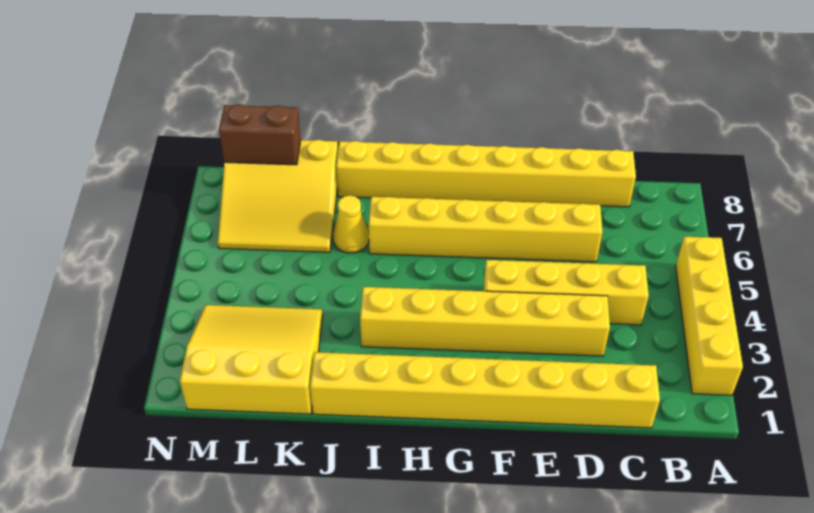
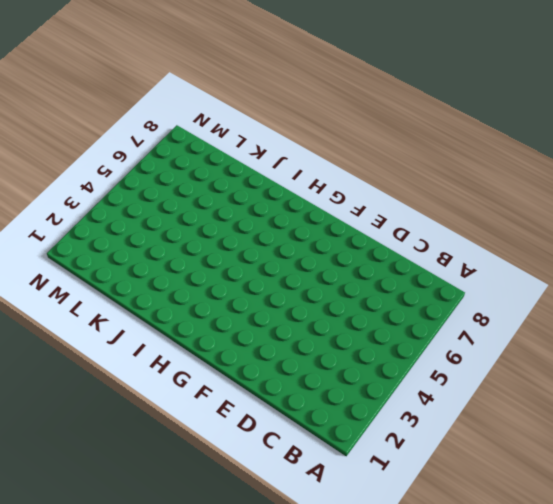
none -> yellow 1x4 brick [676,237,743,395]
none -> yellow 1x8 brick [310,352,660,428]

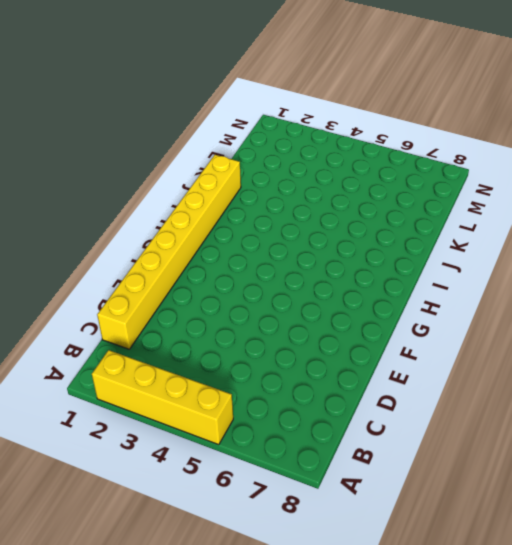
none -> yellow 1x4 brick [484,260,649,325]
none -> yellow 1x8 brick [336,141,636,207]

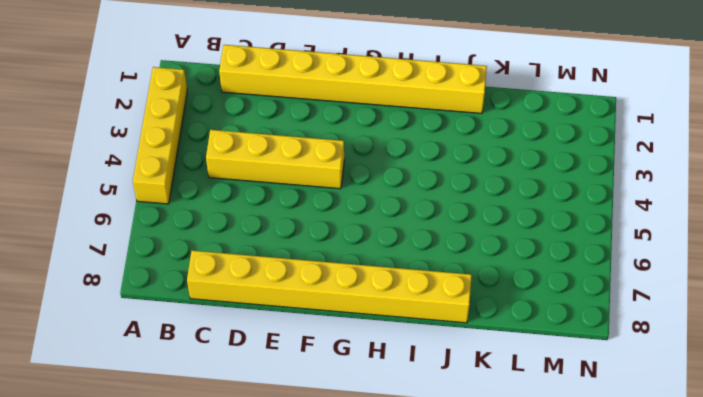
none -> yellow 1x6 brick [360,287,610,356]
none -> yellow 1x6 brick [369,197,602,262]

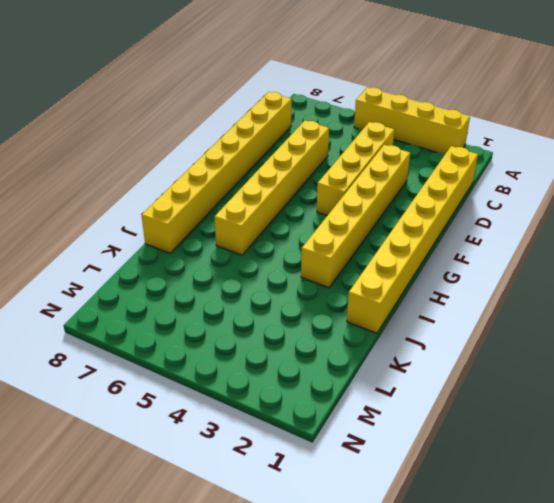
none -> yellow 1x1 cone [333,195,369,253]
none -> yellow 3x3 slope [180,305,323,414]

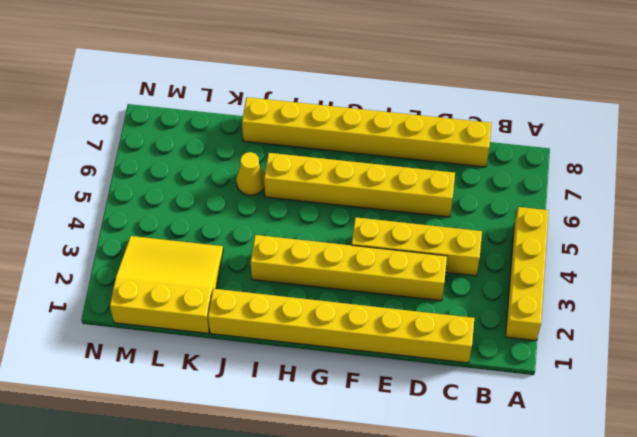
none -> yellow 3x3 slope [218,140,338,252]
none -> brown 1x2 brick [219,104,301,165]

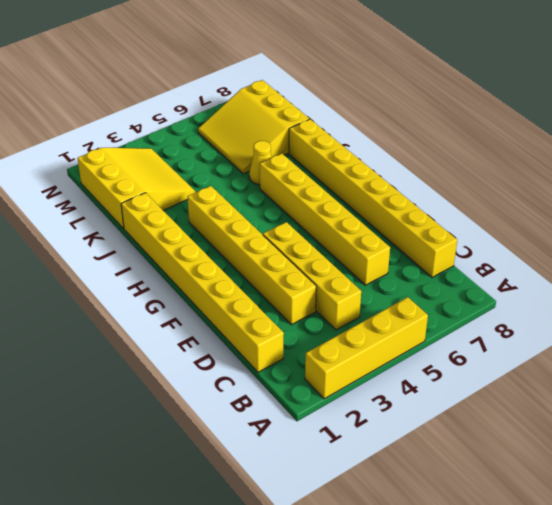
none -> brown 1x2 brick [219,104,301,165]

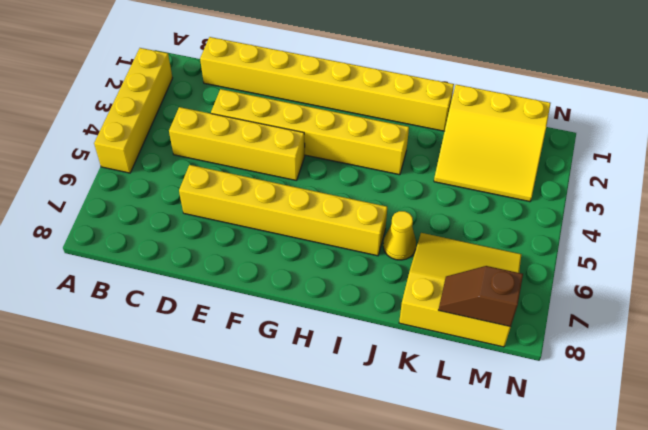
brown 1x2 slope [439,266,523,327] -> brown 1x2 brick [219,104,301,165]
none -> yellow 1x8 brick [336,141,636,207]

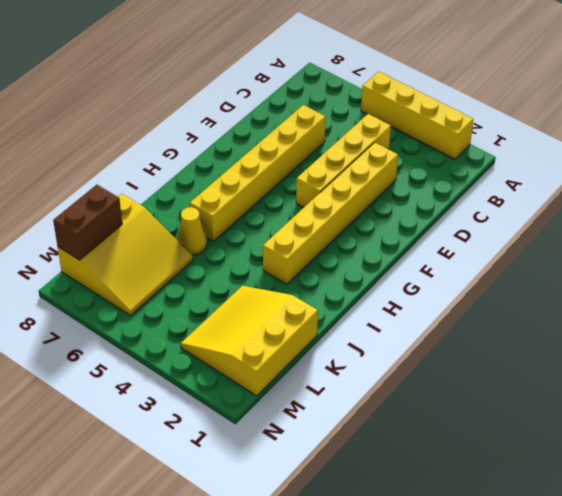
none -> yellow 1x8 brick [310,352,660,428]
none -> yellow 1x8 brick [336,141,636,207]

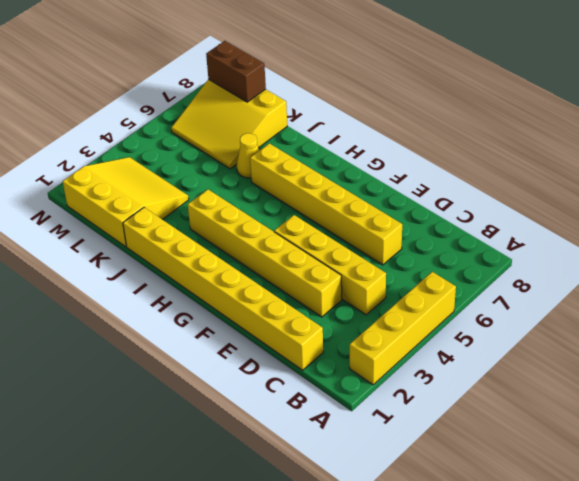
none -> yellow 1x8 brick [336,141,636,207]

